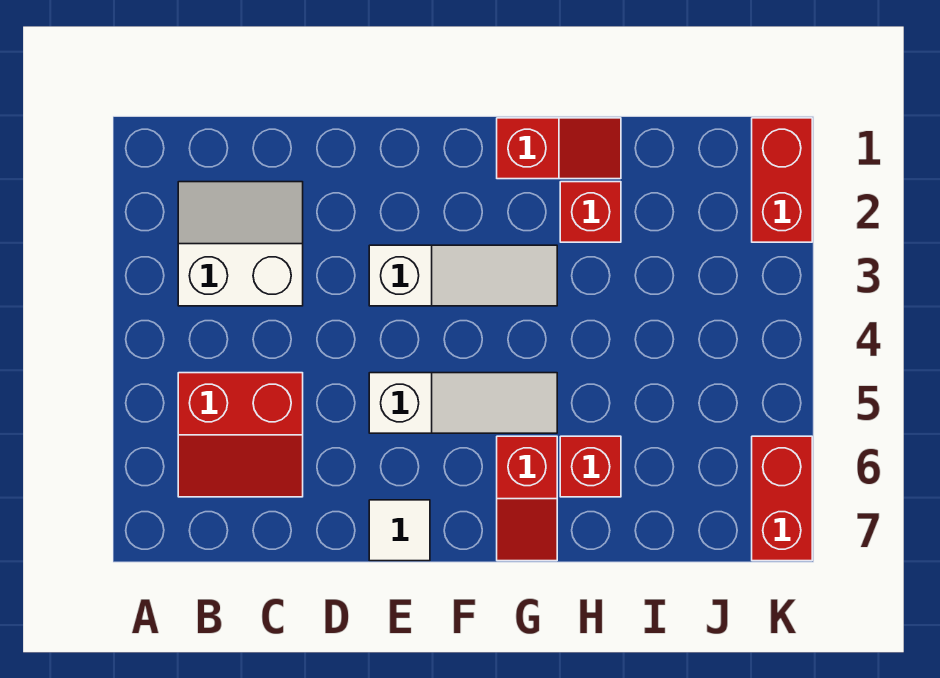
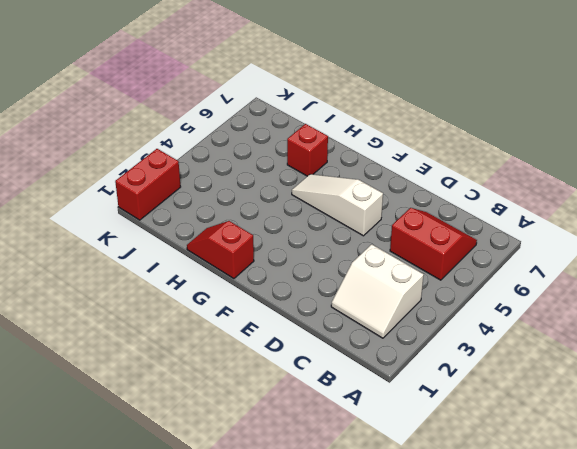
none -> white 1x3 slope [369,245,557,306]
none -> white 1x1 tile [369,500,430,561]

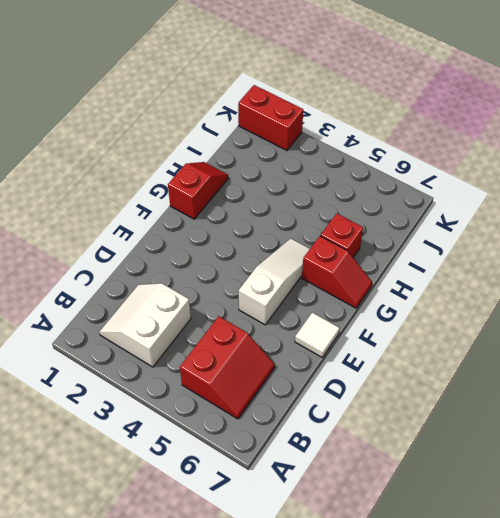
none -> white 1x3 slope [369,245,557,306]
none -> red 1x1 brick [560,182,621,242]

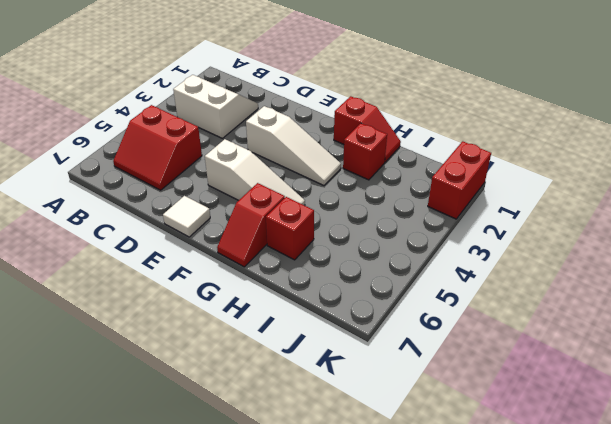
none -> red 1x2 brick [752,436,812,561]

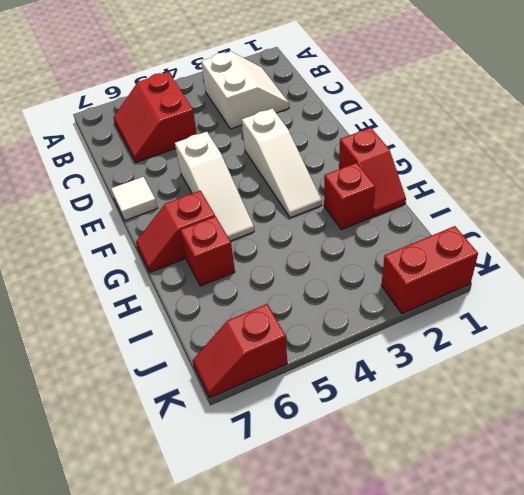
red 1x2 slope [193,304,287,398] -> red 1x2 brick [752,436,812,561]

